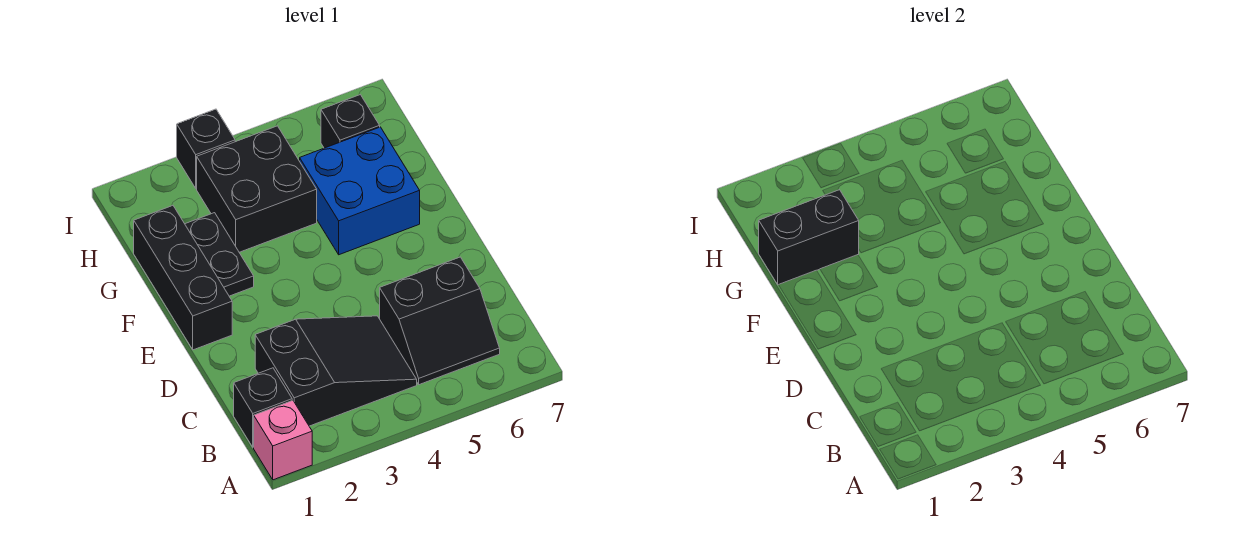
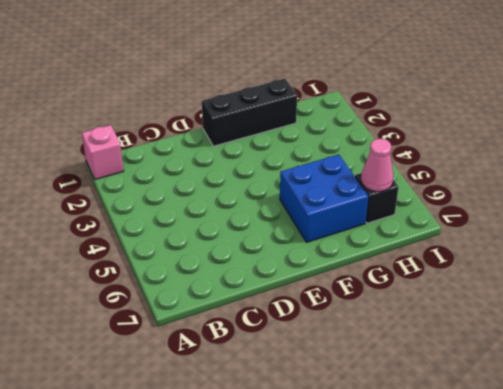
pink 1x1 cone [361,139,393,192] -> none
none -> black 1x1 brick [234,368,292,447]
none -> black 2x3 slope [255,316,417,426]

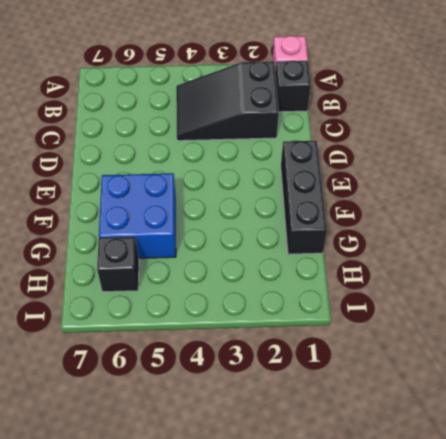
none -> black 2x2 slope [380,257,500,385]
none -> black 1x2 plate [185,213,254,296]

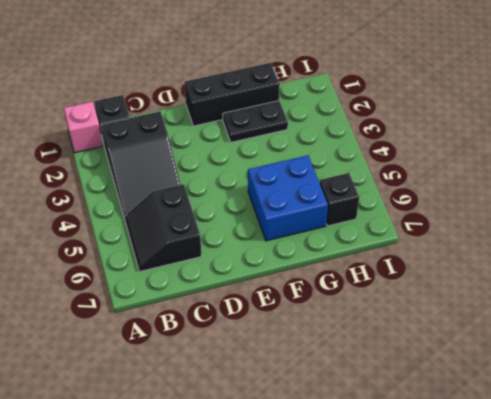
none -> black 2x2 brick [197,126,317,252]
none -> black 1x1 brick [177,109,235,188]

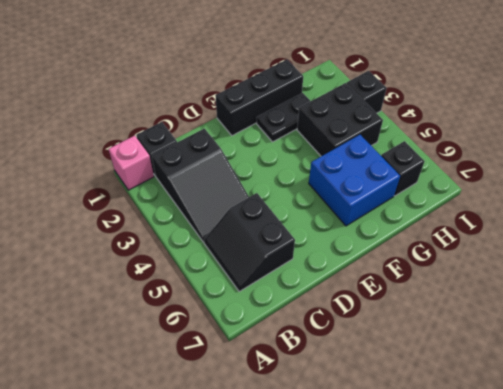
none -> black 1x2 brick [759,190,859,285]

